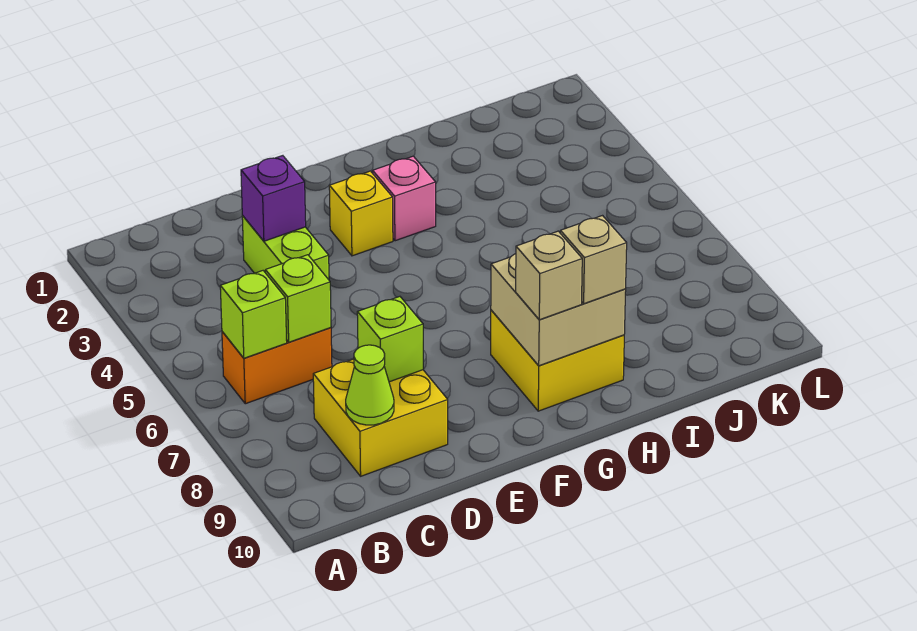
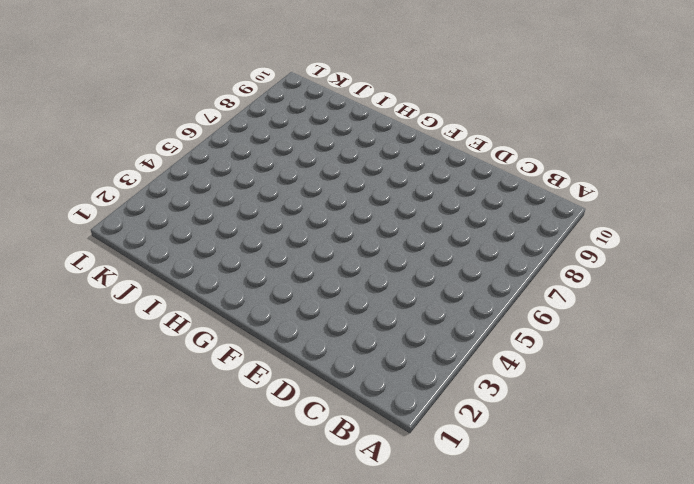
none -> orange 1x2 brick [222,328,332,404]
none -> yellow 2x2 brick [313,359,448,476]
none -> lime 1x2 brick [242,216,329,280]

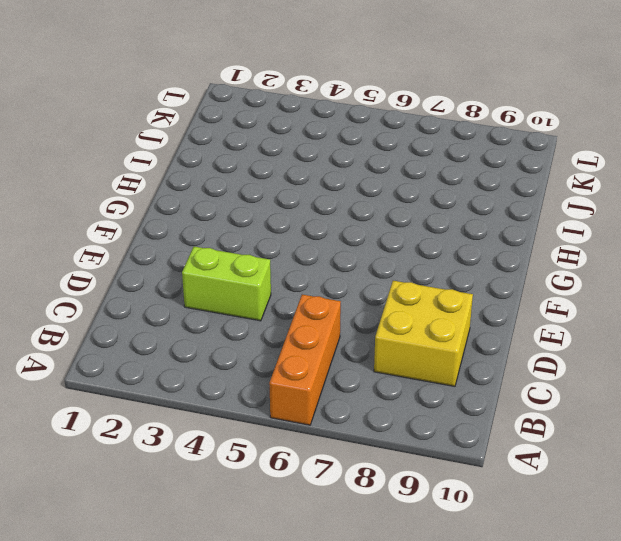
orange 1x3 brick [269,295,341,425] -> orange 1x2 brick [222,328,332,404]
none -> yellow 1x1 brick [329,171,393,256]
none -> pink 1x1 brick [373,156,436,241]
none -> yellow 2x2 brick [491,310,624,411]

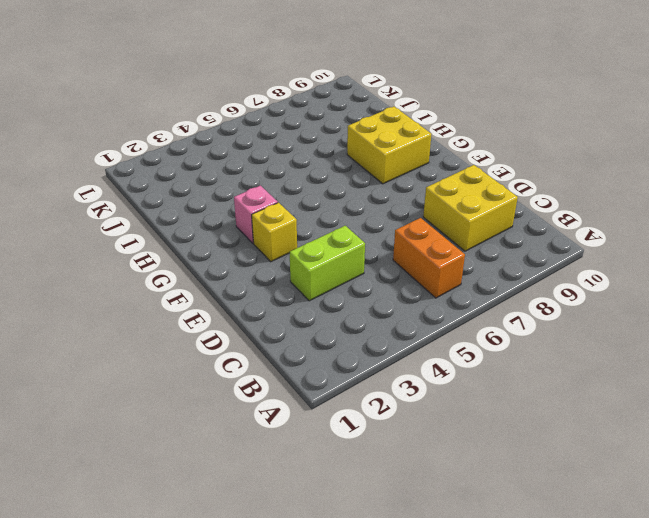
none -> lime 1x1 brick [220,271,287,358]
none -> lime 1x1 brick [265,255,331,342]
none -> lime 1x1 cone [346,345,394,425]

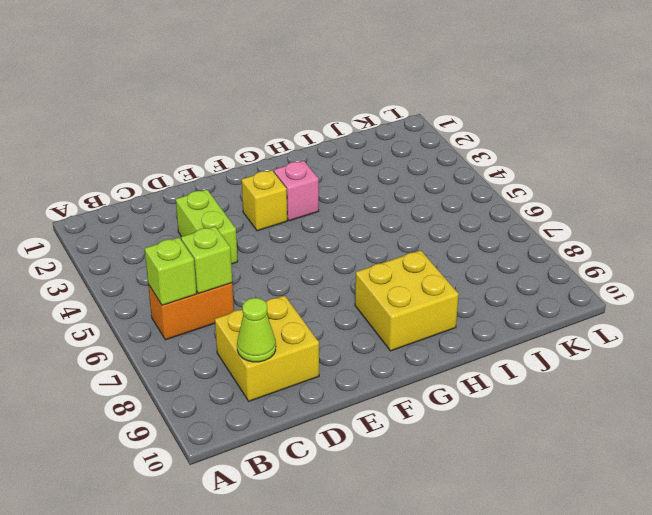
none -> purple 1x1 brick [241,156,306,241]
none -> lime 1x1 brick [357,297,423,382]
none -> tan 2x2 brick [491,254,626,366]

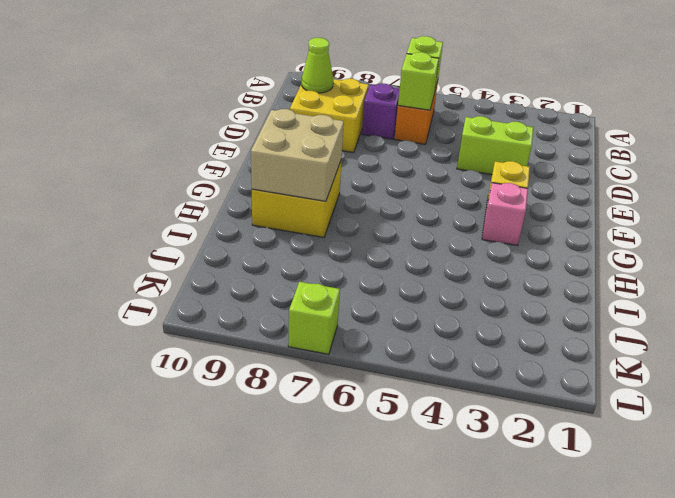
purple 1x1 brick [362,84,399,139] -> purple 1x1 brick moved to [241,156,306,241]
lime 1x1 brick [288,282,340,354] -> lime 1x1 brick moved to [357,297,423,382]
none -> tan 1x1 brick [516,231,582,320]
none -> tan 1x1 brick [560,216,627,304]

